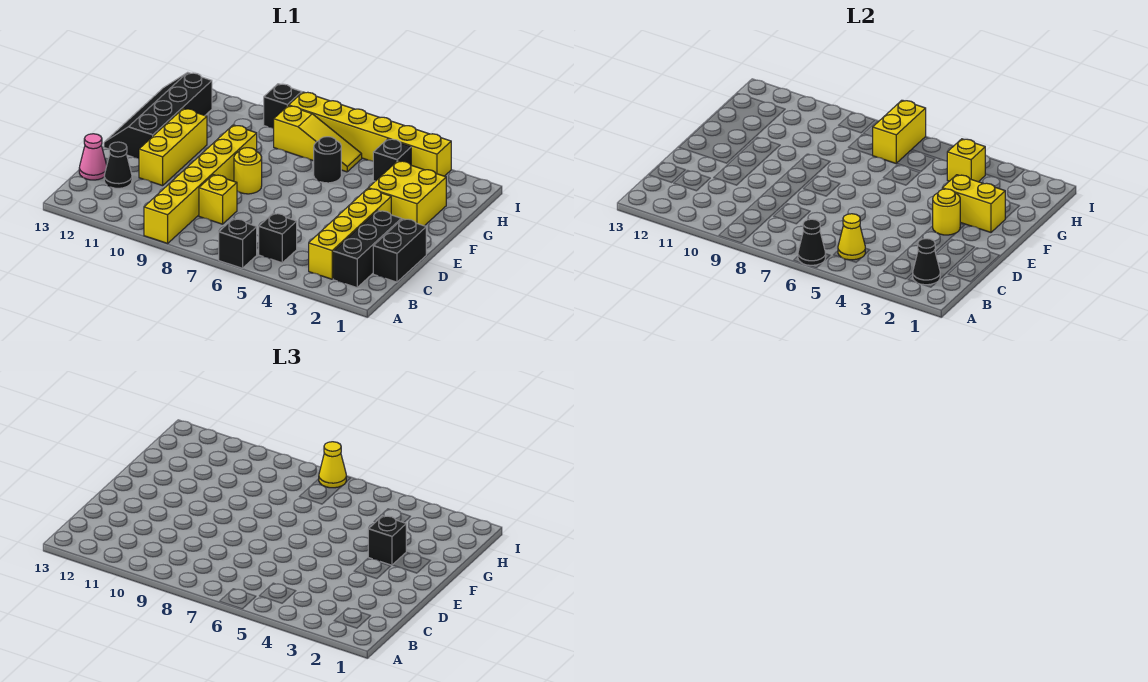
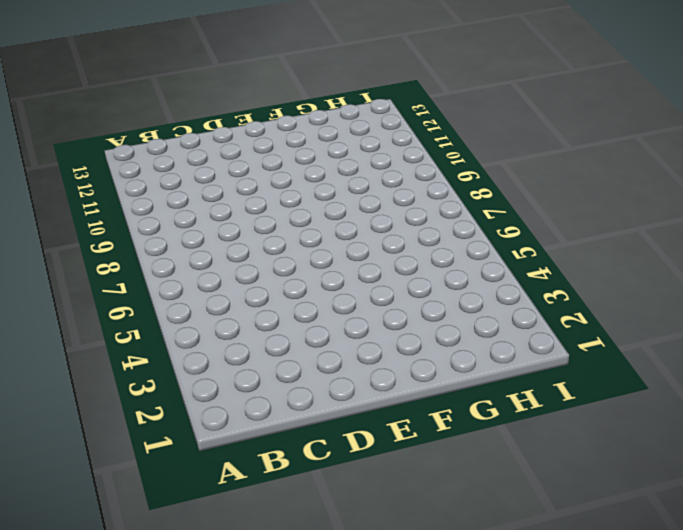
none -> black 1x1 brick [219,219,257,268]
none -> yellow 1x6 brick [144,125,257,243]
none -> black 1x3 brick [333,211,401,288]

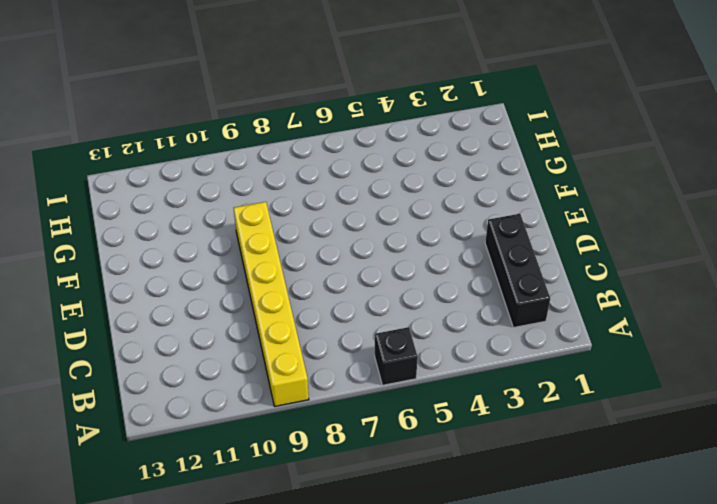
none -> yellow 1x4 brick [309,189,391,279]
none -> black 1x1 brick [259,213,297,263]
none -> black 1x2 brick [373,219,426,282]

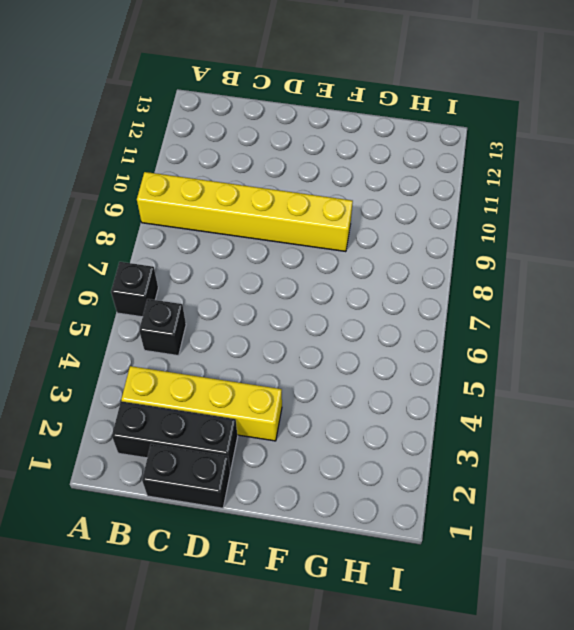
none -> yellow 1x1 brick [199,175,237,224]
none -> black 1x1 cone [104,142,132,188]
none -> pink 1x1 cone [79,134,107,180]

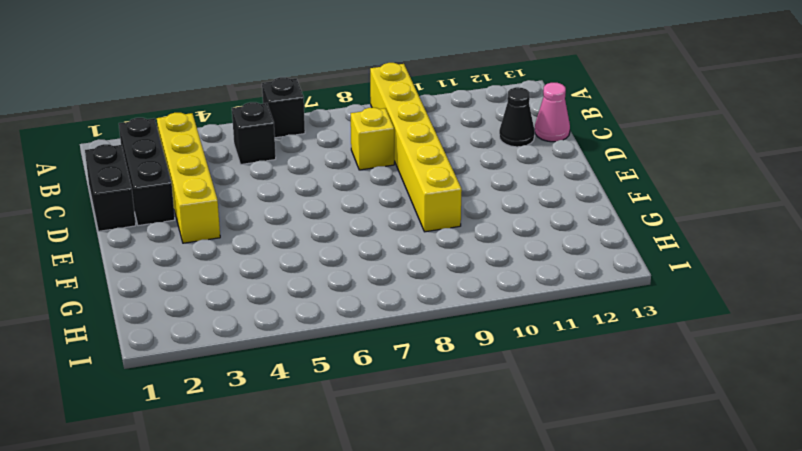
none -> yellow 1x3 brick [139,108,207,186]
none -> yellow 1x1 round brick [234,148,262,194]
none -> black 2x4 slope [104,72,212,159]

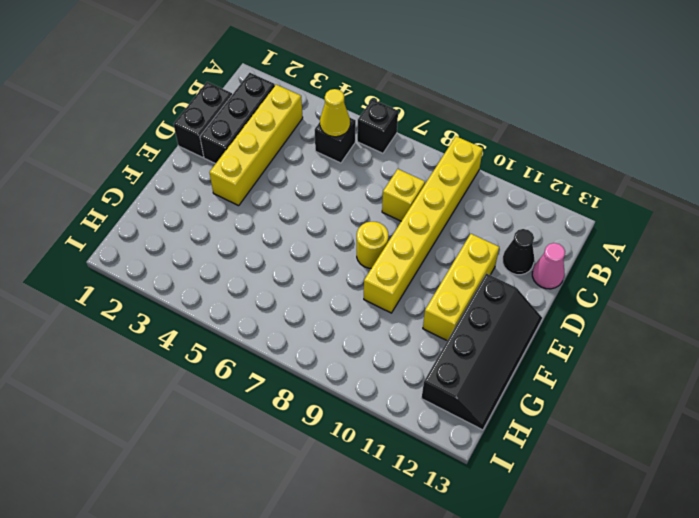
none -> yellow 2x2 brick [368,161,446,226]
none -> black 1x1 round brick [314,137,341,183]
none -> black 1x1 brick [373,139,411,181]

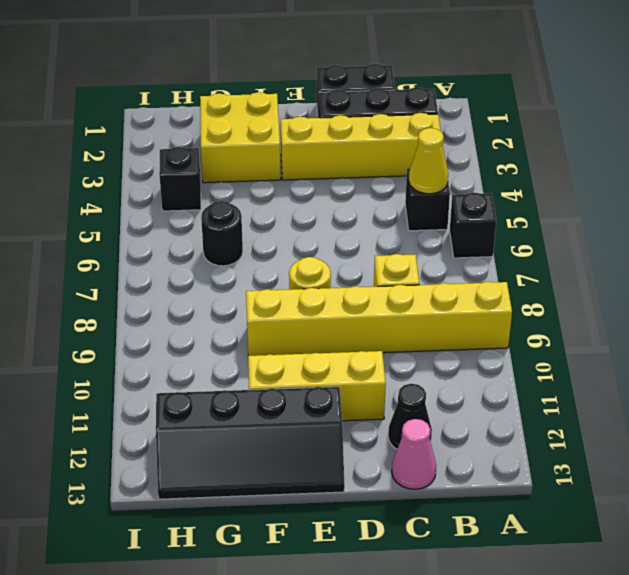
none -> yellow 1x3 slope [274,106,362,172]
none -> yellow 1x6 brick [289,92,451,176]
none -> black 1x1 brick [264,84,302,128]

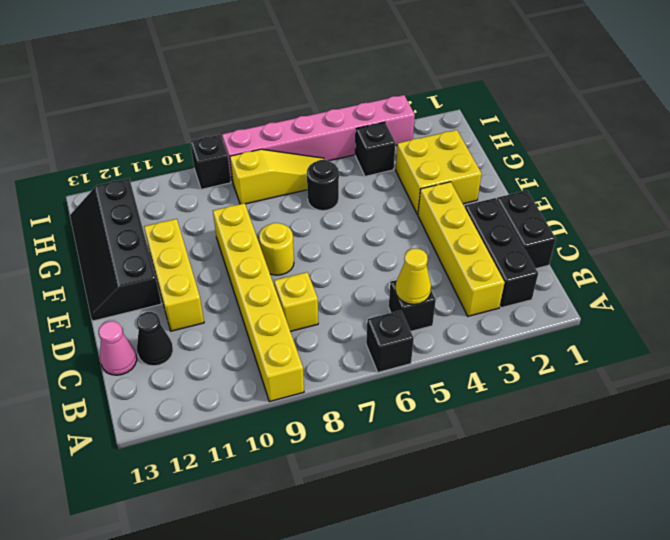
pink 1x6 brick [222,95,415,182] -> yellow 1x6 brick [289,92,451,176]
none -> black 1x1 cone [798,219,826,265]
none -> black 1x1 cone [913,239,940,285]
none -> yellow 1x1 round brick [933,189,960,235]

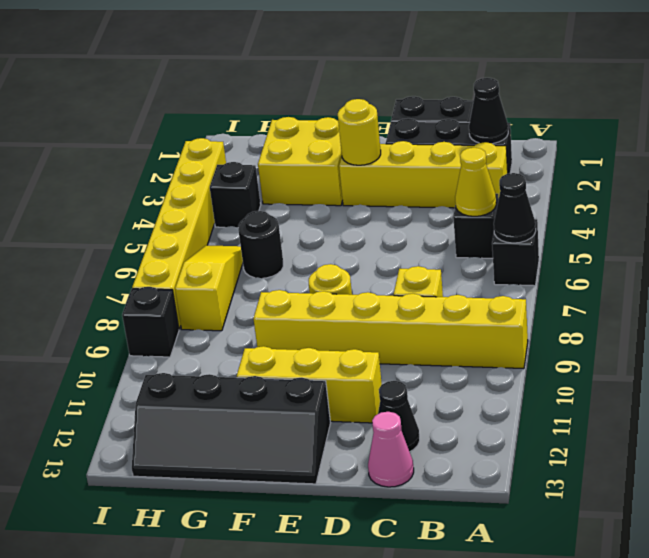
none -> yellow 1x2 brick [942,175,1005,232]
none -> yellow 1x1 brick [947,139,985,182]
none -> yellow 1x2 brick [872,100,926,163]

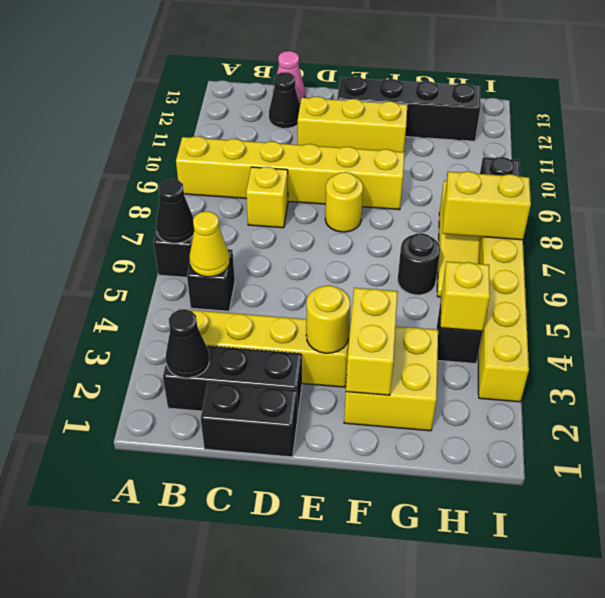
none -> black 1x1 brick [368,516,406,565]
none -> yellow 1x1 cone [319,442,346,488]

